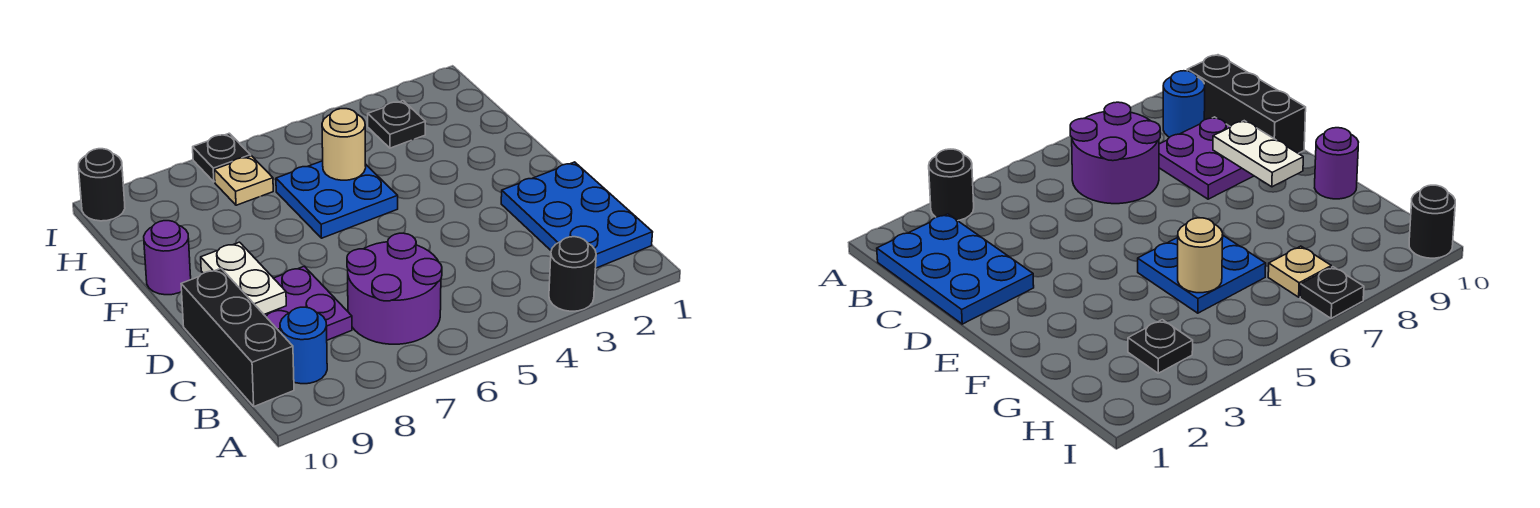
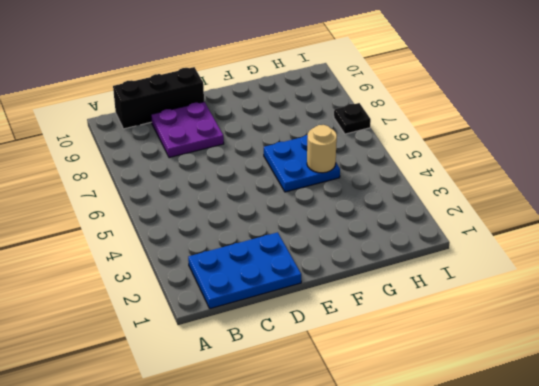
none -> black 1x1 round brick [549,237,596,311]
none -> purple 2x2 round brick [347,233,442,344]
none -> blue 1x1 round brick [280,307,327,384]

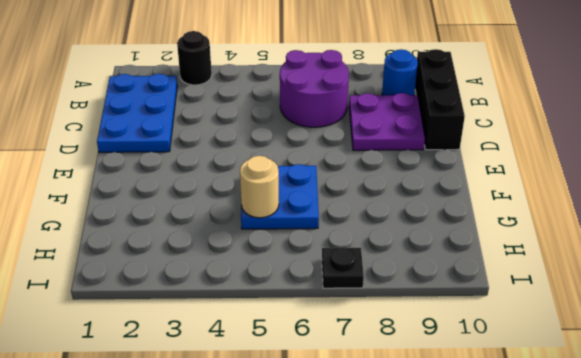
none -> purple 1x1 round brick [144,221,191,295]
none -> black 1x1 plate [368,101,425,148]
none -> tan 1x1 plate [214,156,273,205]

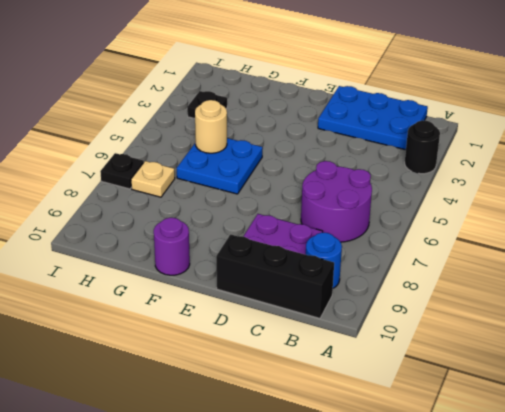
none -> black 1x1 round brick [79,149,125,221]
none -> white 1x2 plate [201,242,286,314]

